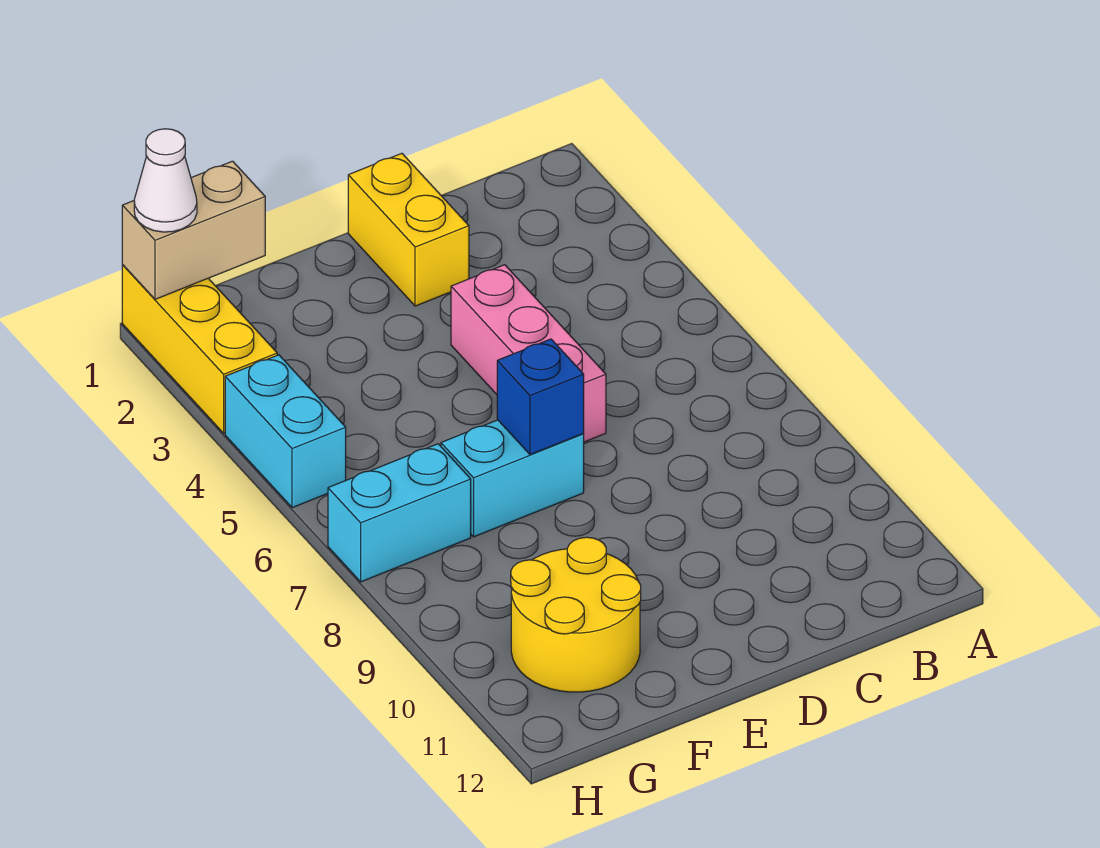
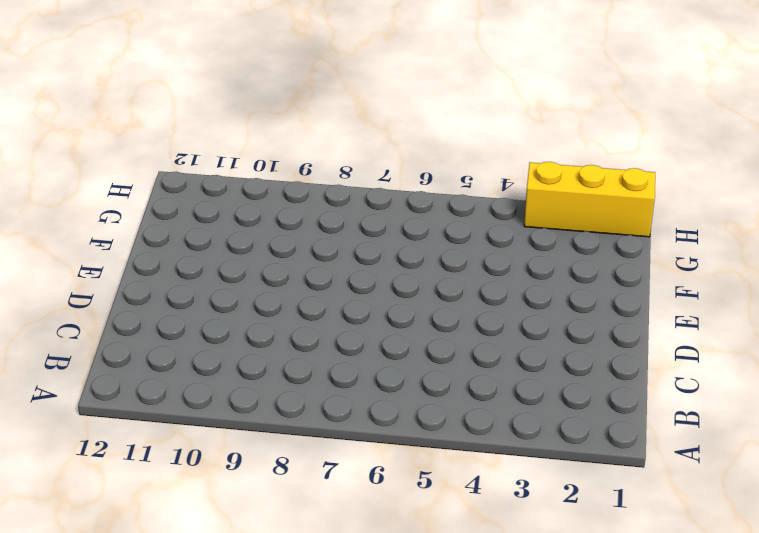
none -> yellow 1x2 brick [348,153,469,306]
none -> pink 1x3 brick [451,265,606,442]

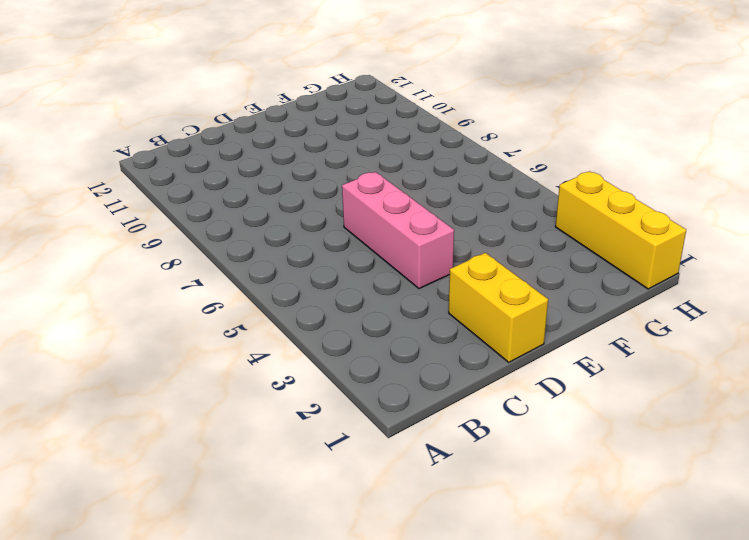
none -> cyan 1x2 brick [441,420,584,537]
none -> yellow 2x2 round brick [511,537,641,692]

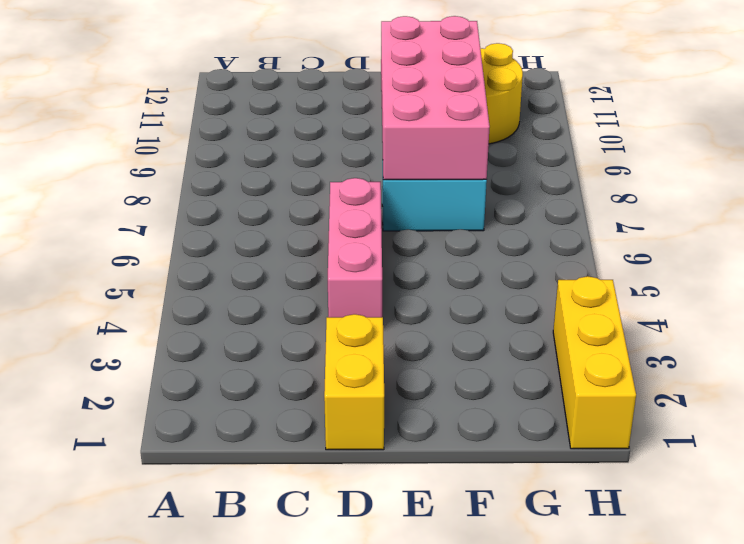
pink 2x4 brick [381,16,490,180] -> blue 1x1 brick [497,339,584,455]
none -> cyan 1x2 brick [328,444,471,582]
none -> cyan 1x2 brick [225,355,346,508]

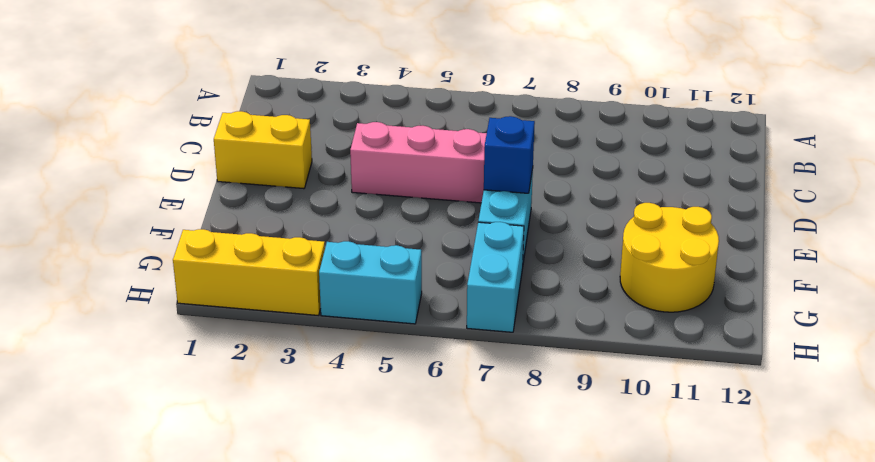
none -> tan 1x2 brick [122,161,265,299]
none -> white 1x1 cone [134,129,197,232]

